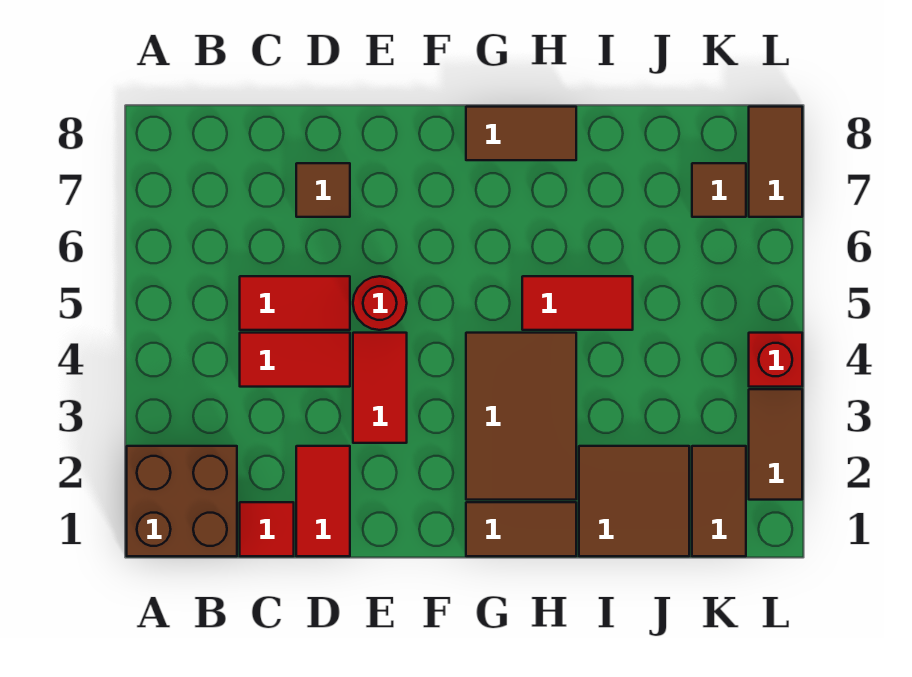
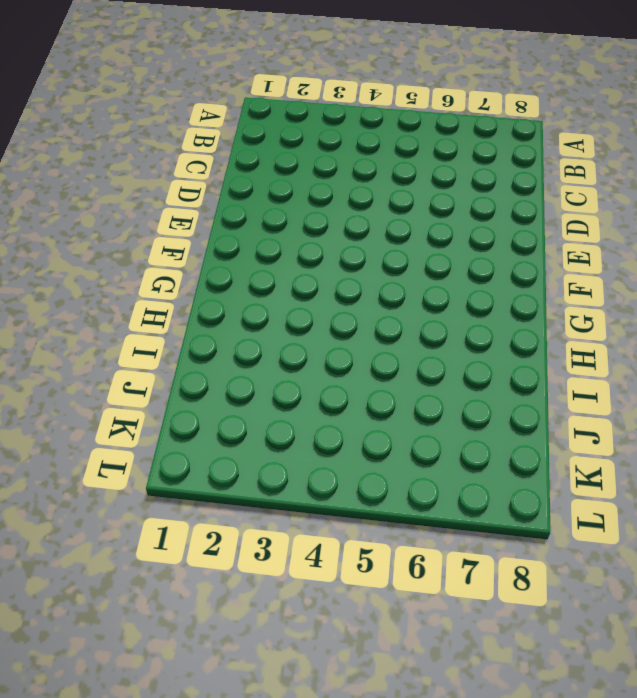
none -> brown 2x2 brick [127,446,237,556]
none -> red 1x1 tile [240,502,294,556]
none -> red 1x2 tile [240,333,350,387]

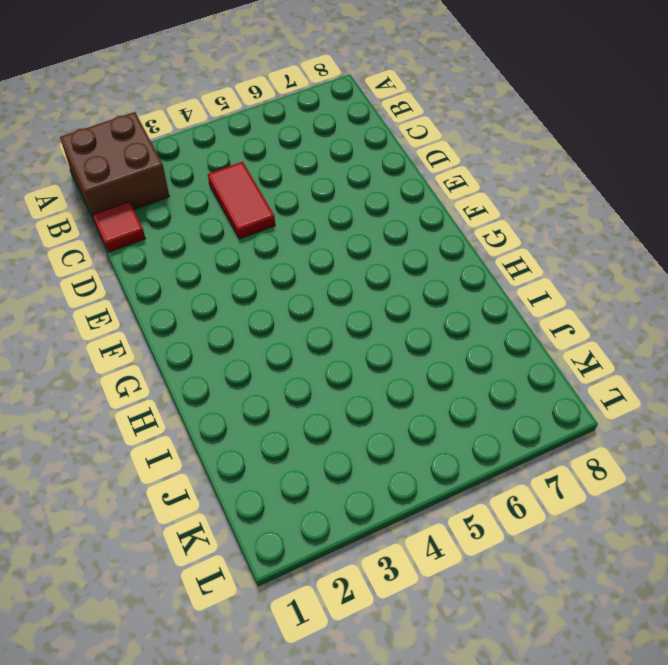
none -> red 1x2 tile [240,276,350,330]
none -> red 1x2 tile [296,446,350,556]
none -> brown 1x1 tile [296,163,350,217]

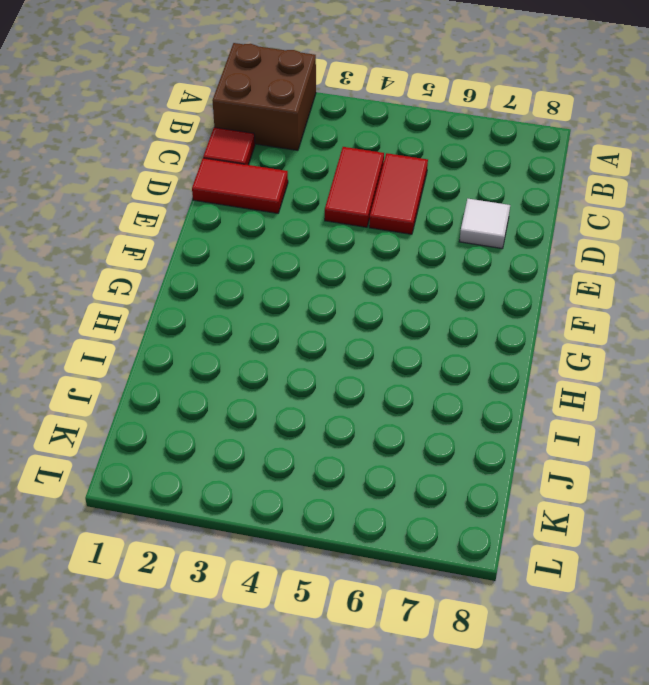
white 1x1 tile [459,199,510,249] -> brown 1x1 tile [296,163,350,217]
none -> red 1x2 tile [353,333,407,443]
none -> red 1x1 round brick [353,276,407,330]
none -> brown 1x2 tile [466,502,576,556]

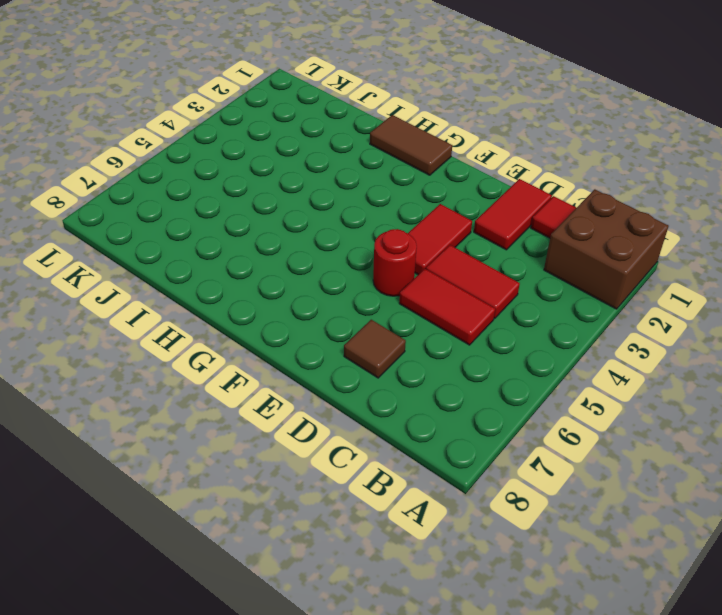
none -> brown 2x3 tile [466,333,576,500]
none -> brown 1x2 tile [466,107,576,160]
none -> red 1x2 tile [522,276,633,330]

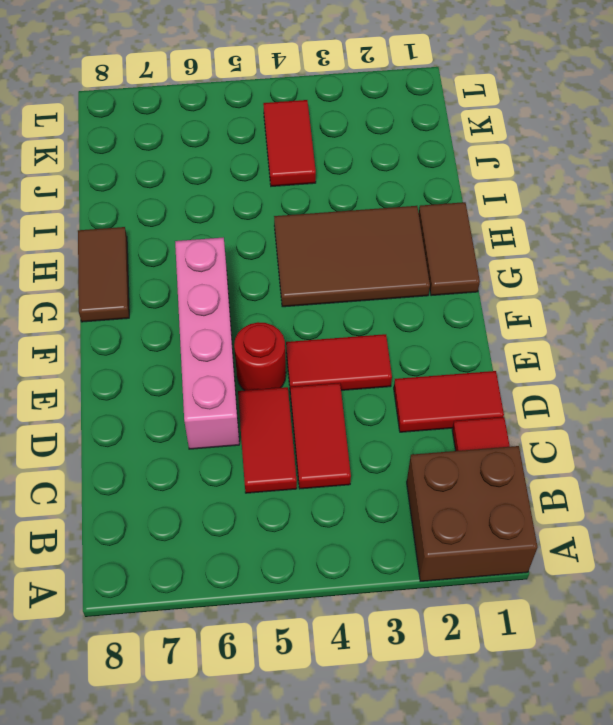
pink 1x4 brick [175,238,239,449] -> none
red 1x2 tile [263,100,316,186] -> red 1x2 tile moved to [522,276,633,330]
none -> brown 1x1 tile [296,163,350,217]
none -> brown 2x2 tile [579,446,689,556]
none -> brown 1x2 tile [692,446,746,556]

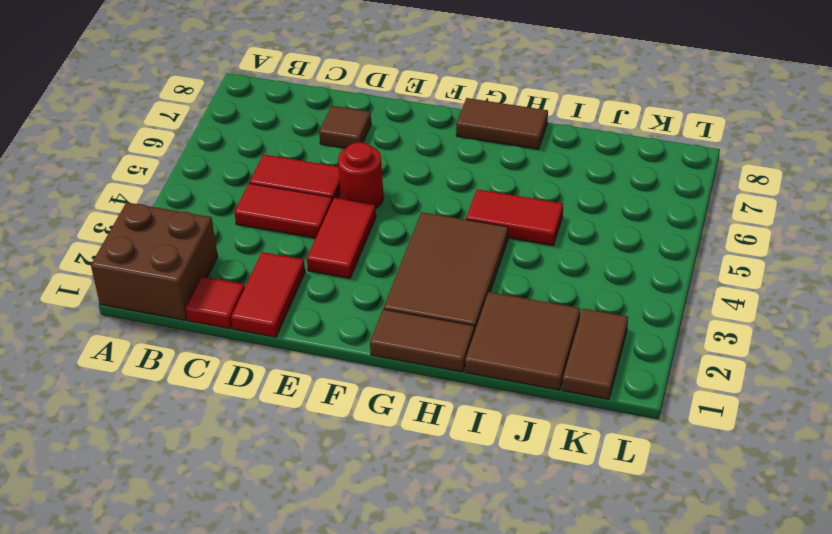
none -> brown 1x1 tile [692,163,746,217]
none -> brown 1x2 tile [749,389,802,500]
none -> red 1x1 brick [749,333,802,387]

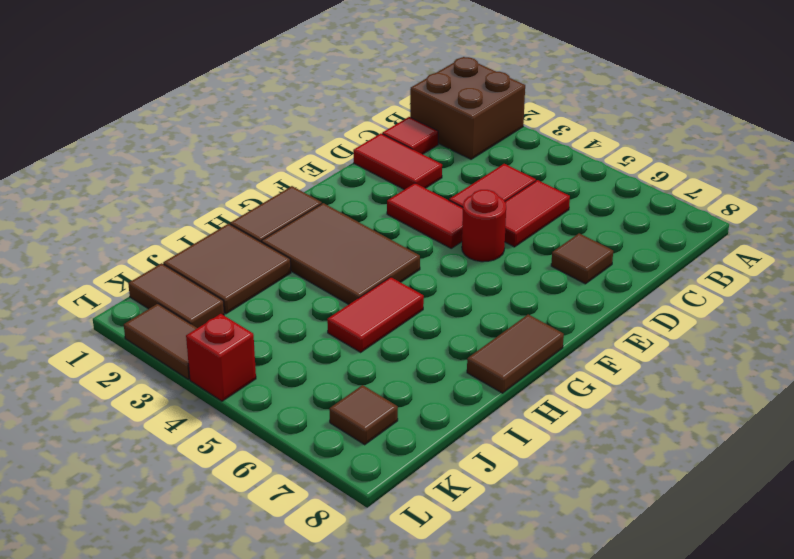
none -> brown 1x2 tile [749,107,802,217]

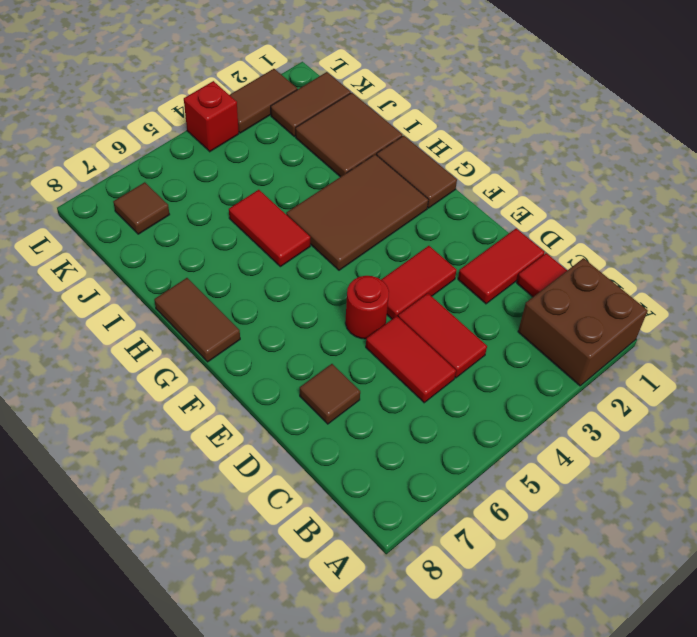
none -> brown 1x2 tile [749,107,802,217]

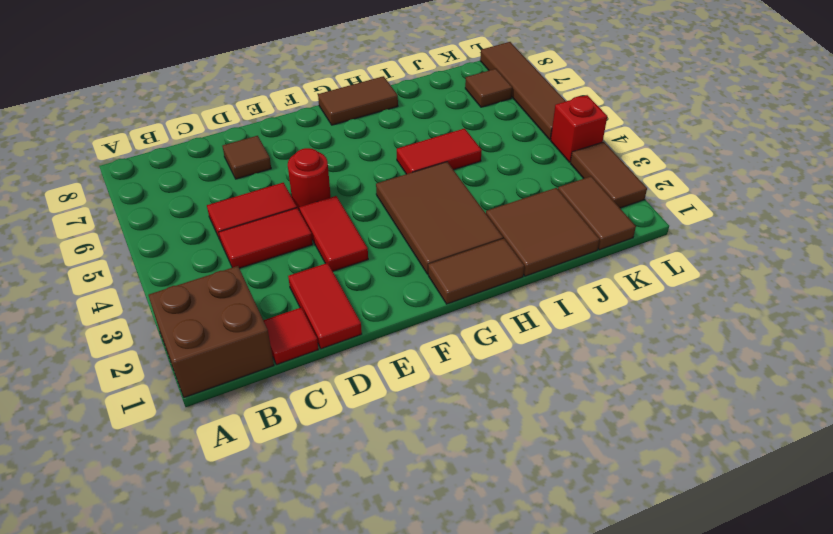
brown 1x4 tile [480,42,566,140] -> brown 1x2 tile [749,107,802,217]

